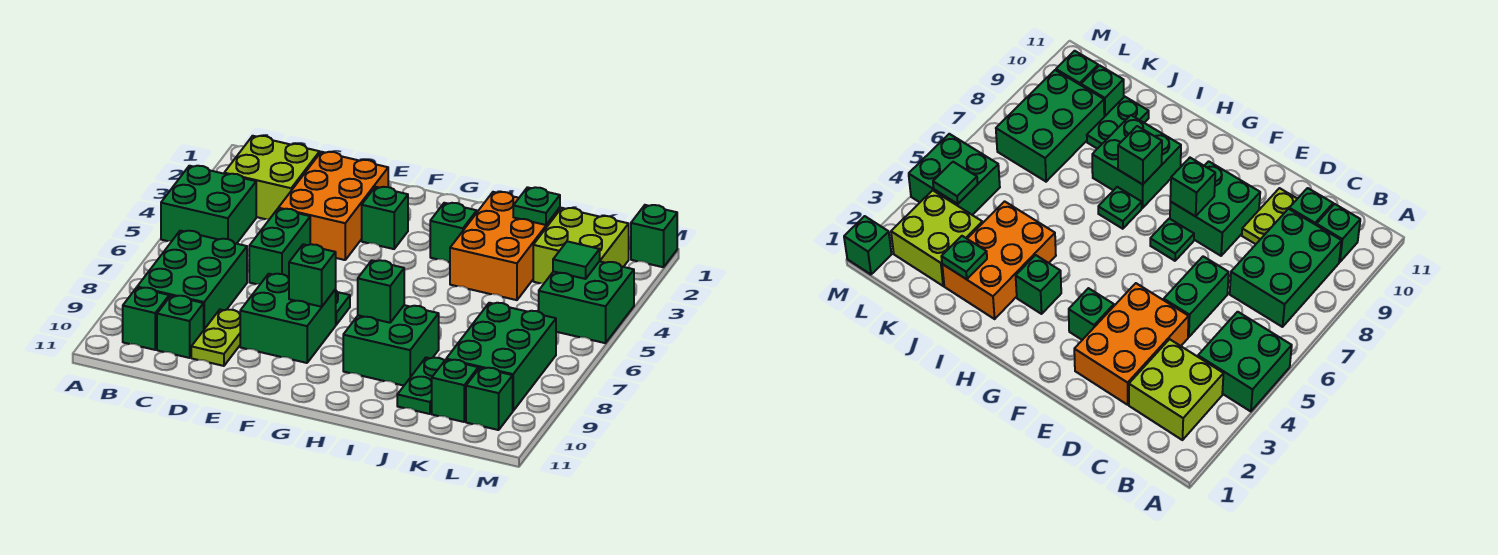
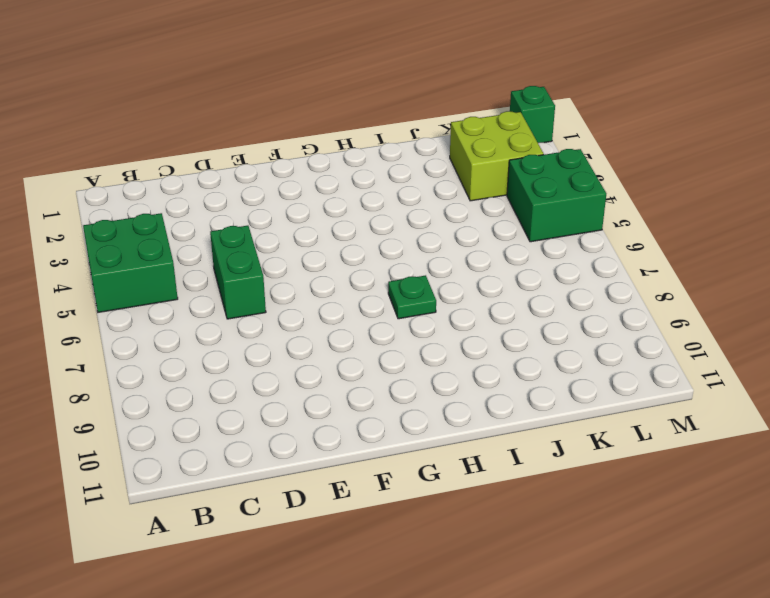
none -> lime 2x2 brick [224,136,320,219]
none -> green 2x3 brick [137,231,247,329]
none -> green 1x1 brick [123,288,169,350]

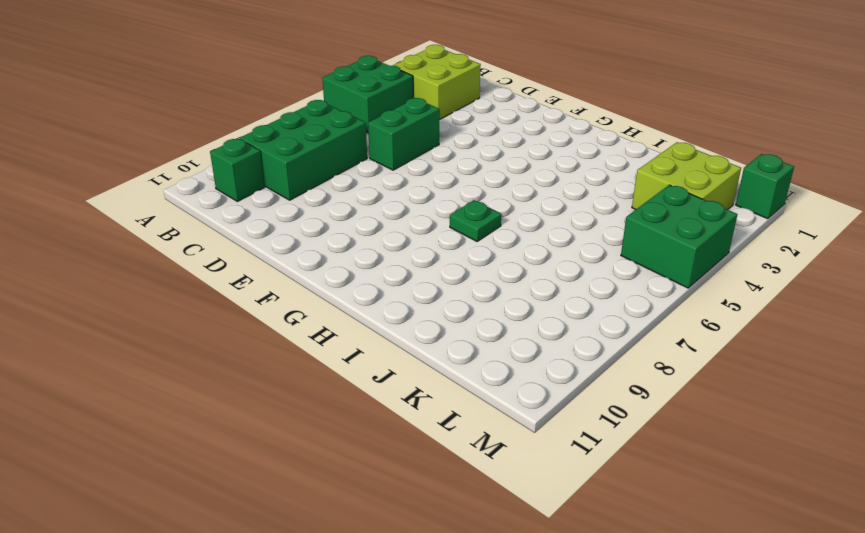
none -> green 1x1 brick [157,296,204,358]
none -> orange 2x3 brick [278,152,388,260]
none -> lime 1x2 plate [191,310,240,366]

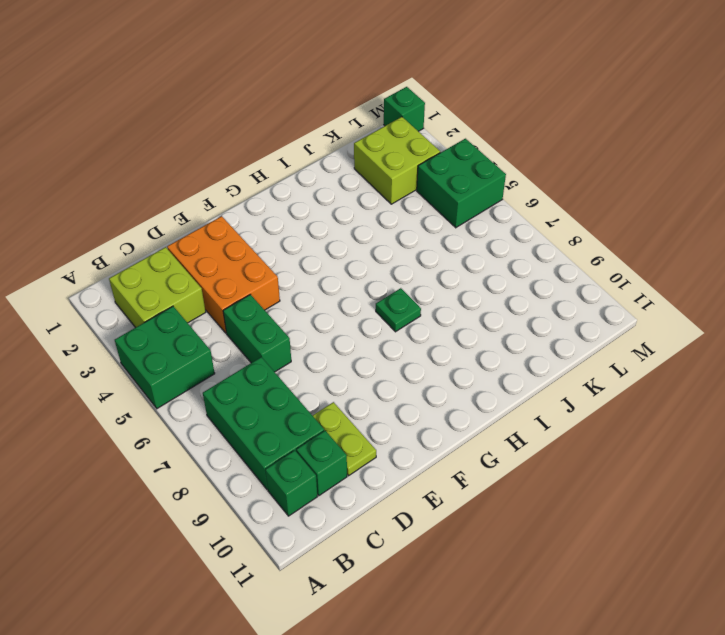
none -> green 2x2 brick [240,274,336,363]
none -> green 1x1 brick [362,187,408,249]
none -> green 1x1 plate [336,291,350,325]

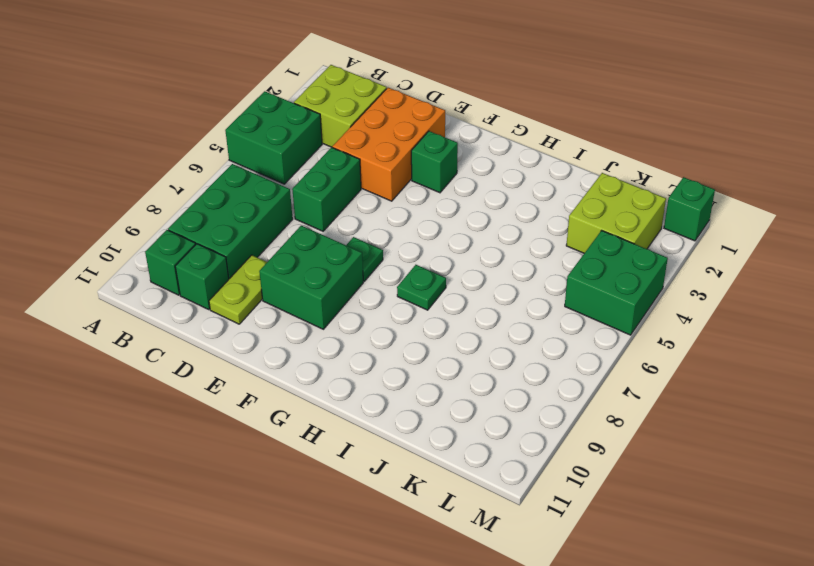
none -> green 1x1 brick [430,203,477,262]
none -> green 2x2 brick [343,305,439,386]
none -> orange 2x3 brick [450,192,560,300]

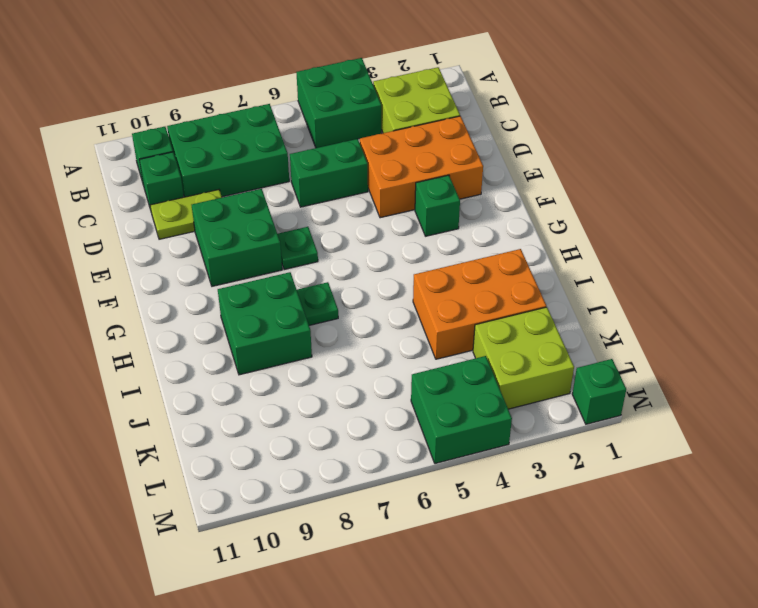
none -> green 1x1 brick [430,203,477,262]
none -> green 1x2 plate [397,358,445,414]
none -> green 2x3 brick [446,303,556,411]

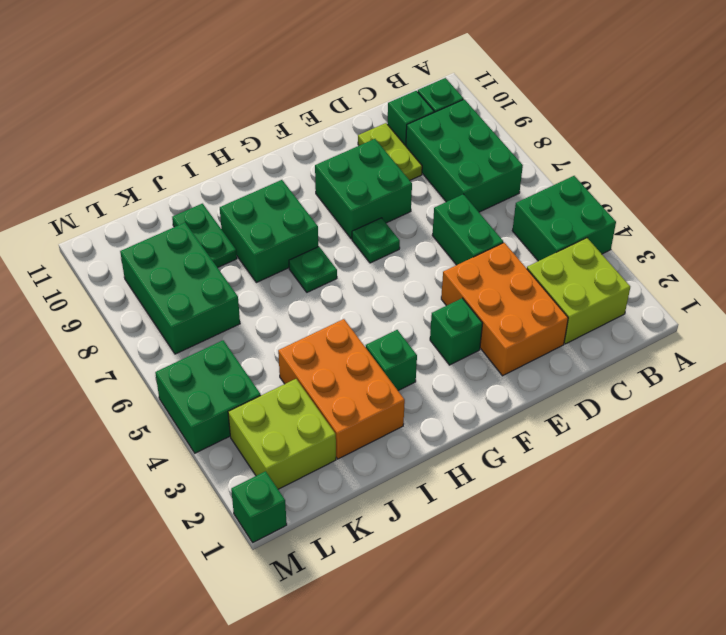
none -> green 1x1 brick [432,360,478,422]
none -> green 1x1 brick [466,368,513,430]
none -> green 1x1 brick [289,244,336,307]

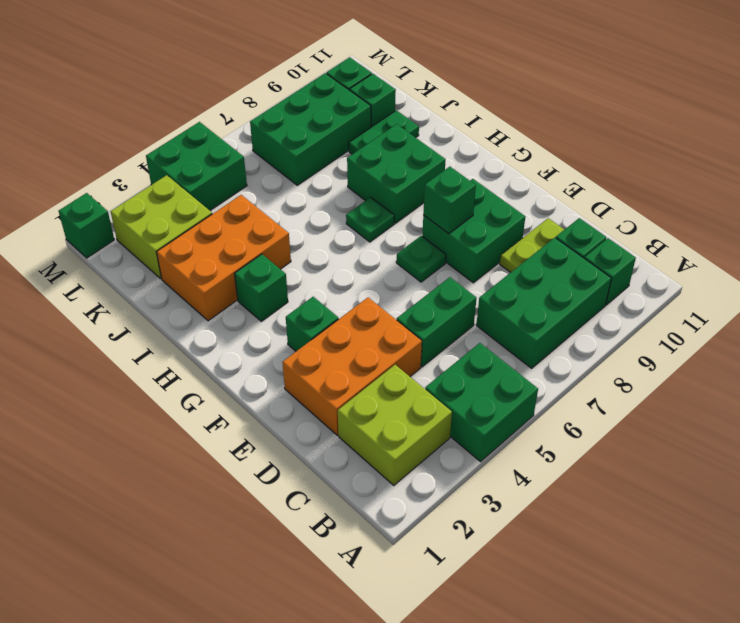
none -> green 1x1 brick [358,260,404,323]
none -> green 1x1 plate [513,187,560,225]
none -> green 1x1 tile [553,241,600,279]

